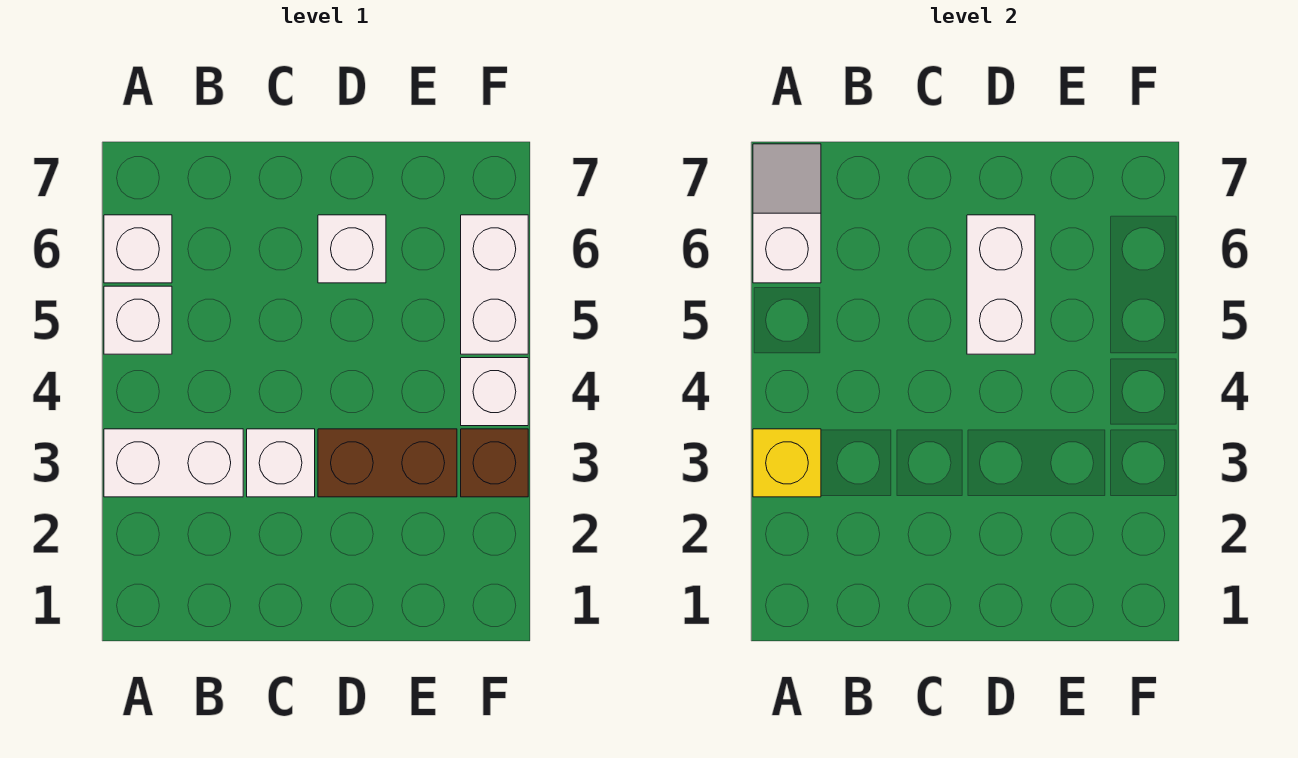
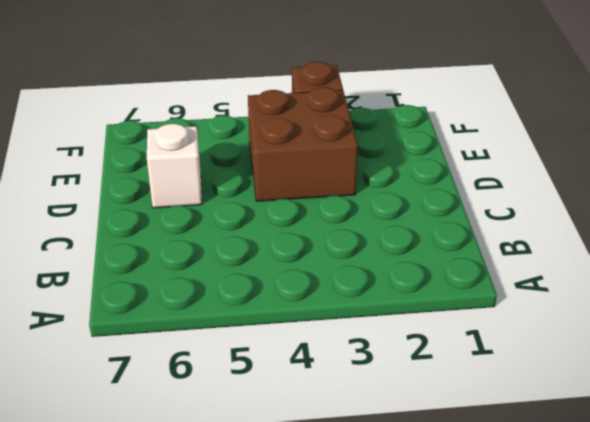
brown 2x2 brick [248,87,358,201] -> brown 1x2 brick [318,429,457,497]
none -> white 1x2 brick [104,429,243,497]
none -> white 1x1 brick [104,286,172,354]
none -> white 1x1 brick [104,215,172,283]

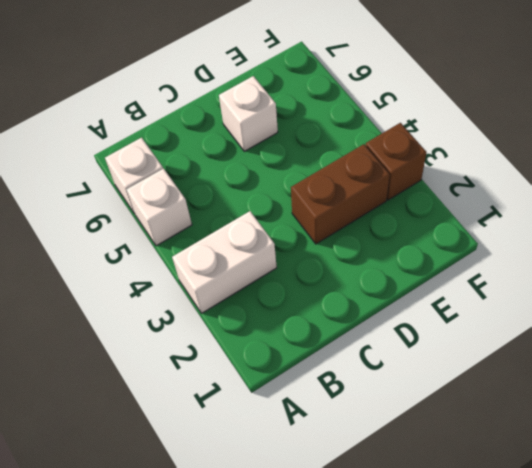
none -> white 1x1 brick [247,429,315,497]
none -> white 1x1 brick [461,358,528,426]
none -> white 1x2 brick [461,215,528,354]

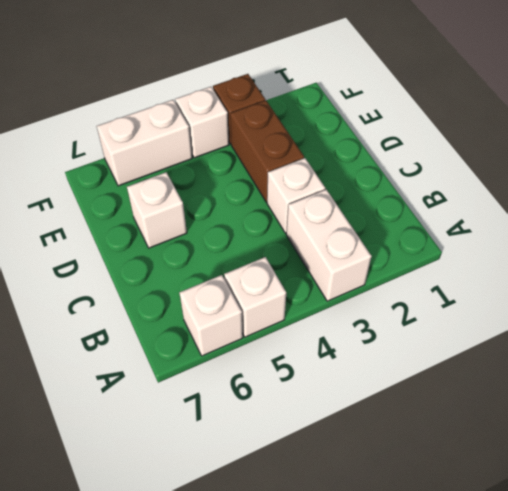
none -> yellow 1x1 brick [753,429,821,497]
none -> white 1x2 slope [753,144,821,283]
none -> white 1x2 brick [967,215,1035,354]

